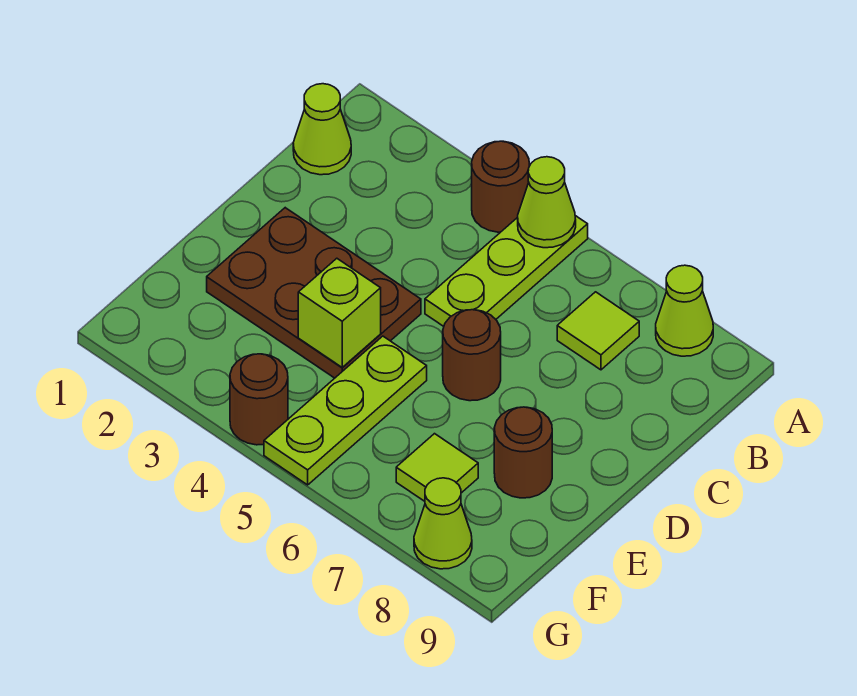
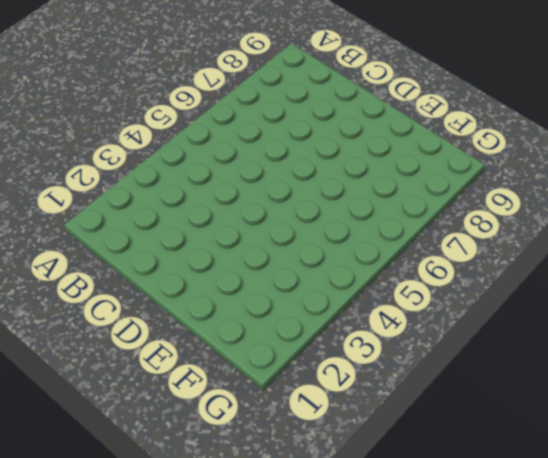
none -> brown 1x1 round brick [472,141,530,232]
none -> lime 1x3 plate [425,216,588,326]
none -> lime 1x1 cone [656,265,713,356]

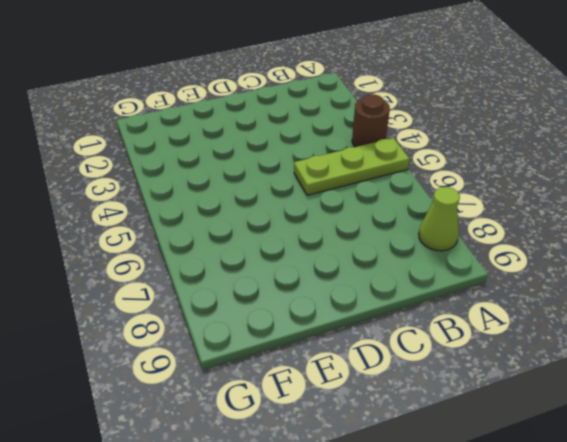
none -> lime 1x1 cone [293,84,351,175]
none -> lime 1x1 tile [557,292,639,370]
none -> brown 2x3 plate [207,208,421,378]

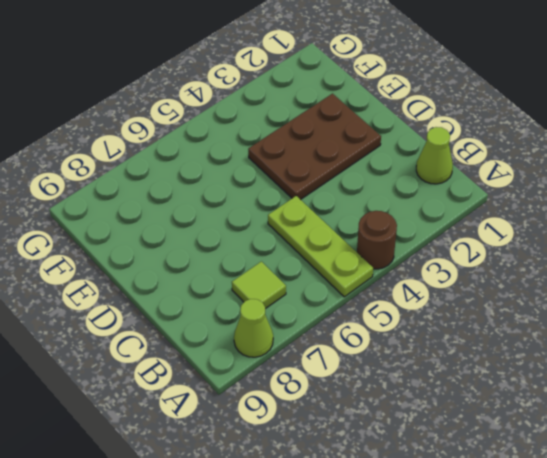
none -> brown 1x1 round brick [443,310,501,401]
none -> lime 1x3 plate [264,336,427,485]
none -> brown 1x1 round brick [494,407,552,498]

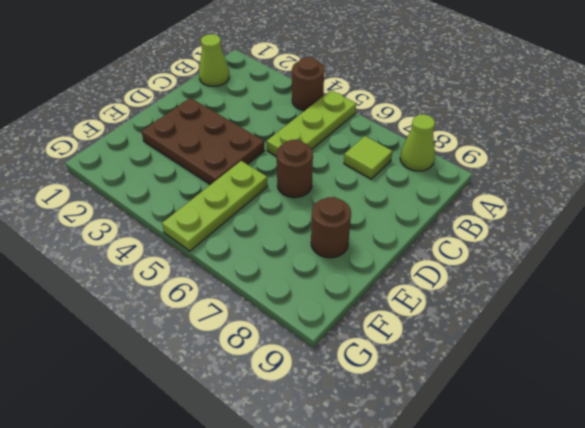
none -> lime 1x1 tile [396,434,478,501]
none -> brown 1x1 round brick [230,354,288,445]
none -> lime 1x1 cone [414,478,472,569]

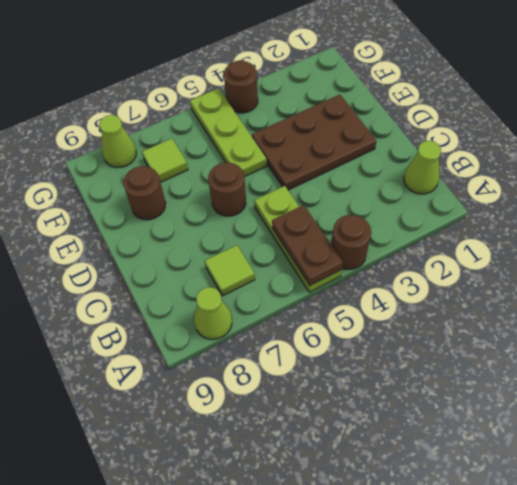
brown 1x2 plate [272,205,343,285] -> lime 1x1 cone [518,157,576,248]
none -> lime 1x1 brick [298,258,381,368]

